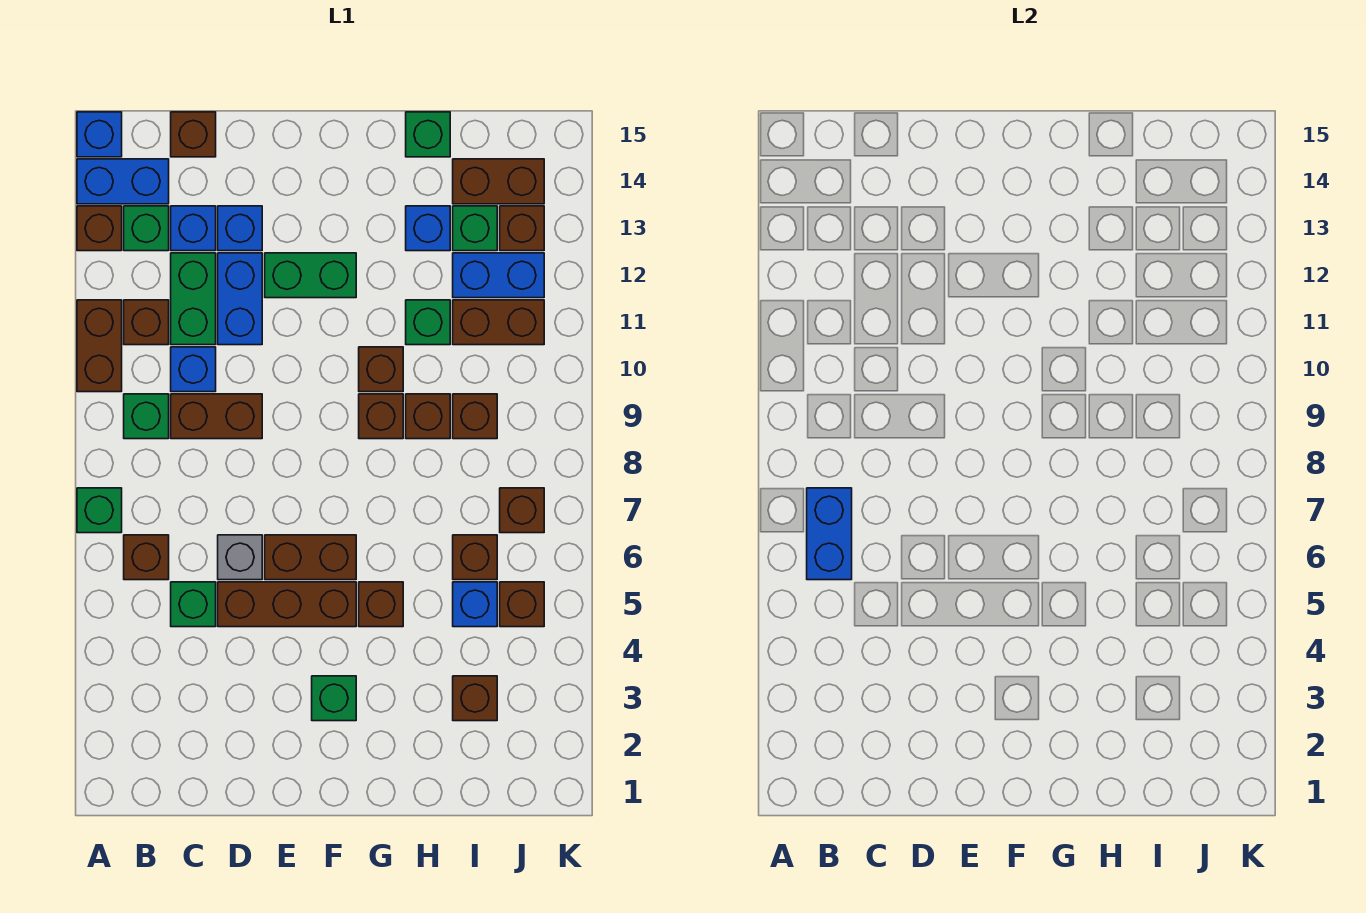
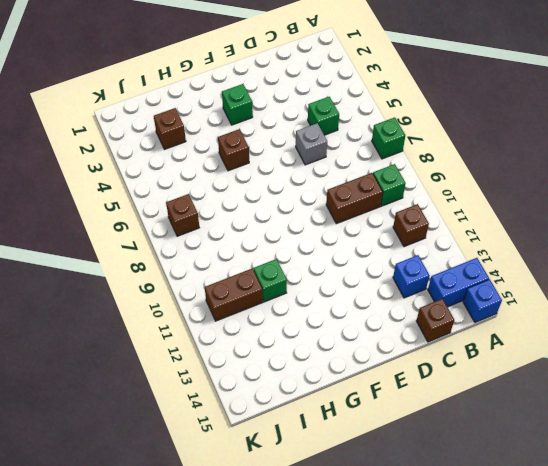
none -> brown 1x2 brick [77,300,122,392]
none -> brown 1x1 brick [77,206,122,251]
none -> brown 1x1 brick [124,535,169,580]
none -> green 1x1 brick [124,206,169,251]

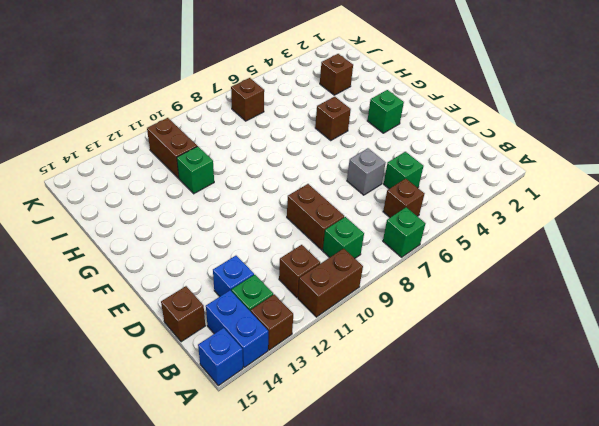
none -> blue 1x1 brick [171,347,216,392]
none -> green 1x2 brick [171,253,216,345]
none -> brown 1x3 brick [218,582,356,627]
none -> blue 1x2 brick [218,253,262,345]

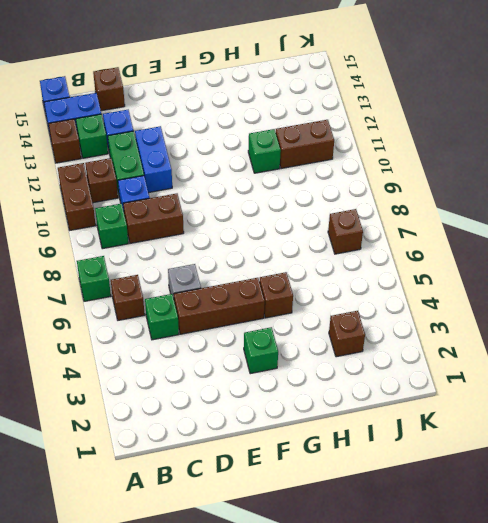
none -> blue 1x1 brick [218,206,262,251]
none -> brown 1x2 brick [265,535,356,580]
none -> green 1x2 brick [265,253,356,298]
none -> brown 1x1 brick [359,394,403,439]

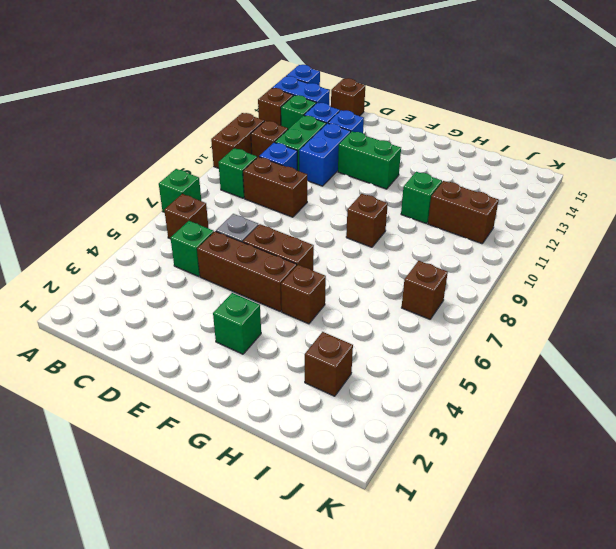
none -> brown 1x1 brick [359,347,403,392]
none -> brown 1x1 brick [406,394,450,439]
none -> blue 1x1 brick [406,206,450,251]
none -> green 1x1 brick [406,112,450,157]

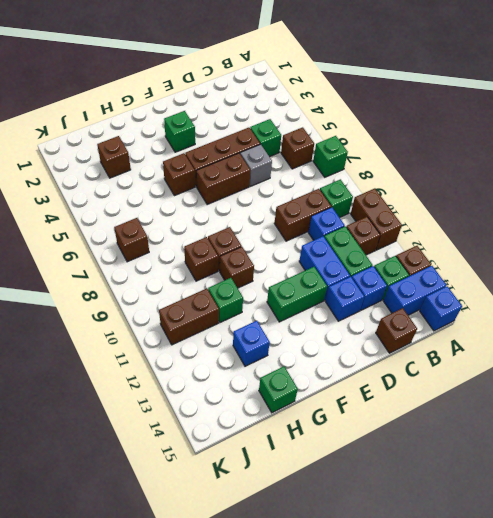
none -> blue 1x1 brick [453,582,497,627]
none -> brown 1x1 brick [453,535,497,580]
none -> brown 1x1 brick [453,394,497,439]
none -> blue 1x2 brick [453,253,544,298]

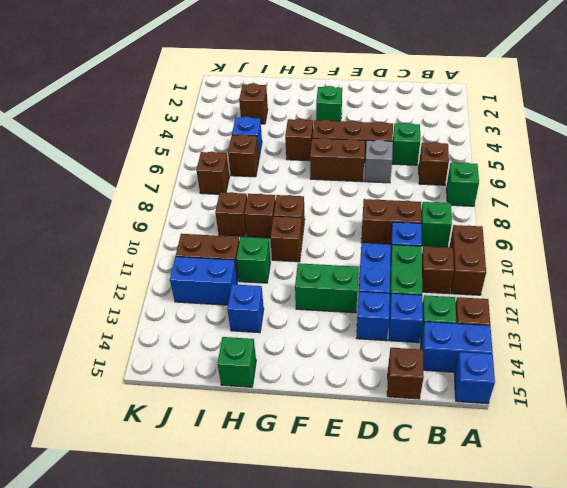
none -> green 1x1 brick [453,206,497,251]
none -> brown 1x2 brick [453,159,544,204]
none -> brown 1x1 brick [500,582,544,627]
none -> brown 1x1 brick [500,206,544,251]

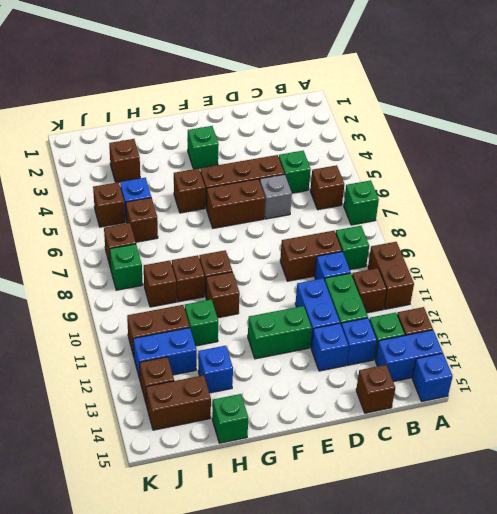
green 1x1 brick [110,244,143,290] -> green 1x1 brick moved to [453,206,497,251]
none -> blue 1x2 brick [807,488,852,580]

